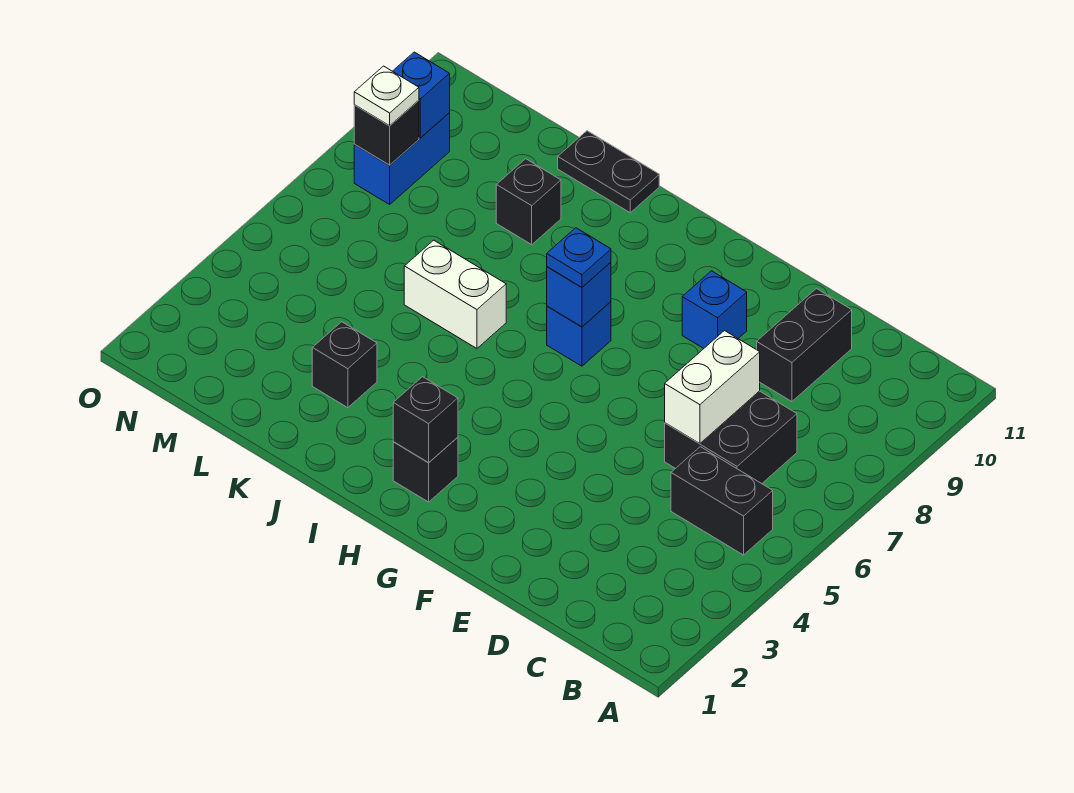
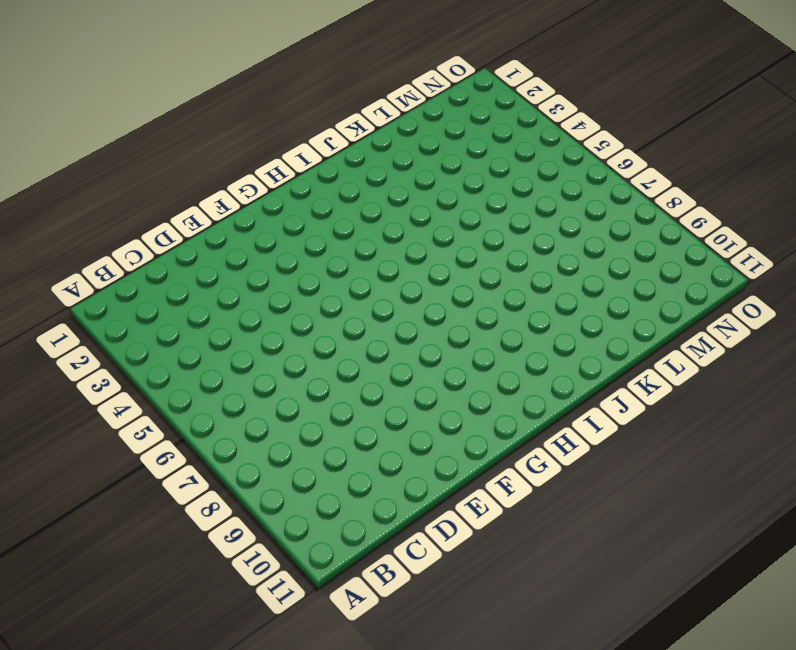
none -> black 1x2 brick [671,447,773,555]
none -> black 2x2 brick [665,391,797,484]
none -> black 1x2 brick [757,289,852,402]

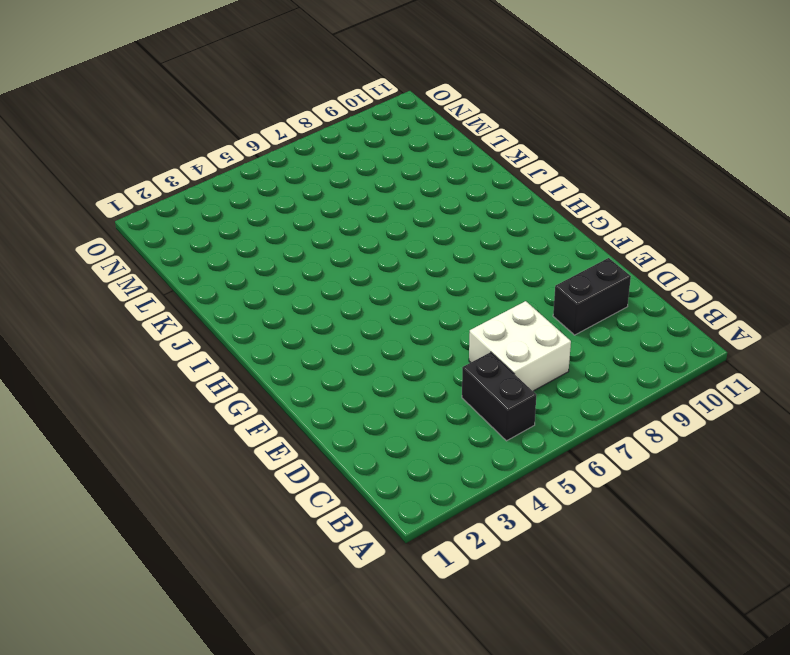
white 2x2 brick [469,301,571,391] -> black 2x2 brick [665,391,797,484]
none -> blue 1x1 brick [682,271,747,348]
none -> black 1x1 brick [393,437,458,502]
none -> blue 1x1 brick [547,302,611,366]

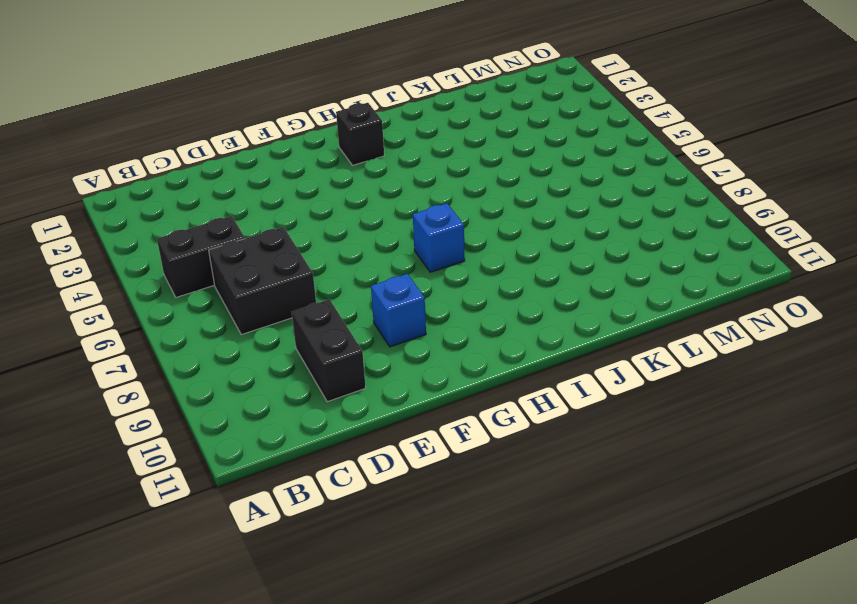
none -> white 1x2 brick [404,240,506,348]
none -> black 1x2 plate [558,131,659,213]
none -> black 1x1 brick [312,322,377,408]

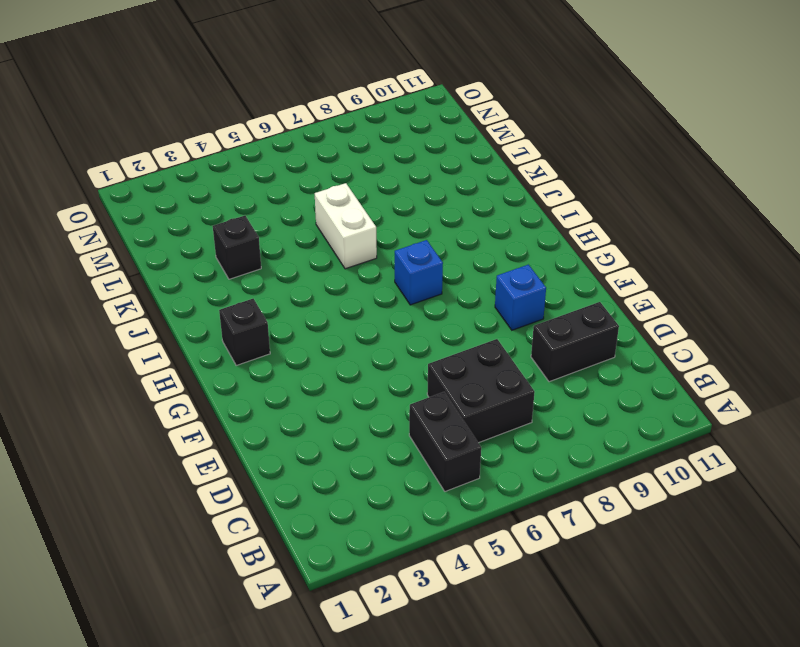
none -> black 1x2 plate [558,131,659,213]
none -> black 1x1 brick [496,159,561,245]
none -> blue 1x2 brick [354,113,450,204]

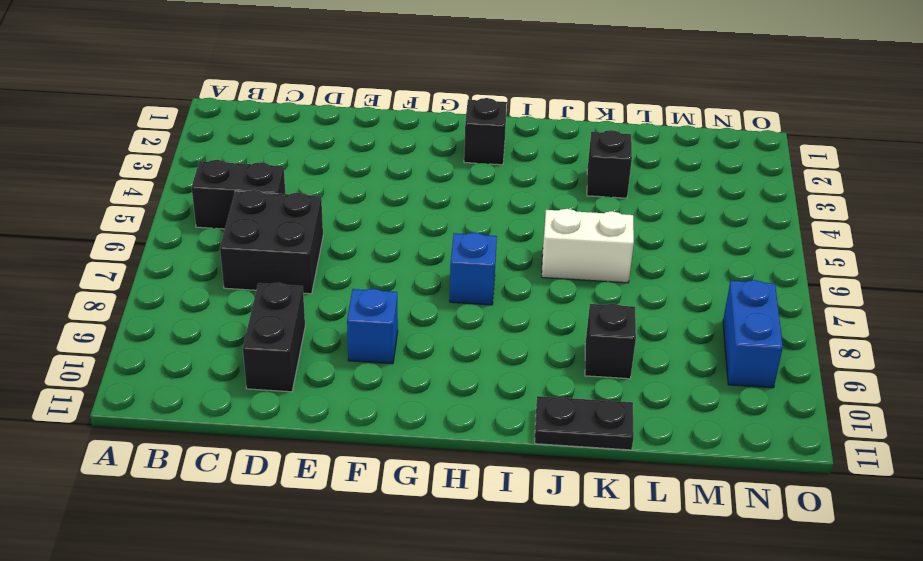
none -> white 1x2 brick [665,331,760,444]
none -> black 1x1 brick [393,377,458,463]
none -> blue 1x1 brick [547,262,611,327]

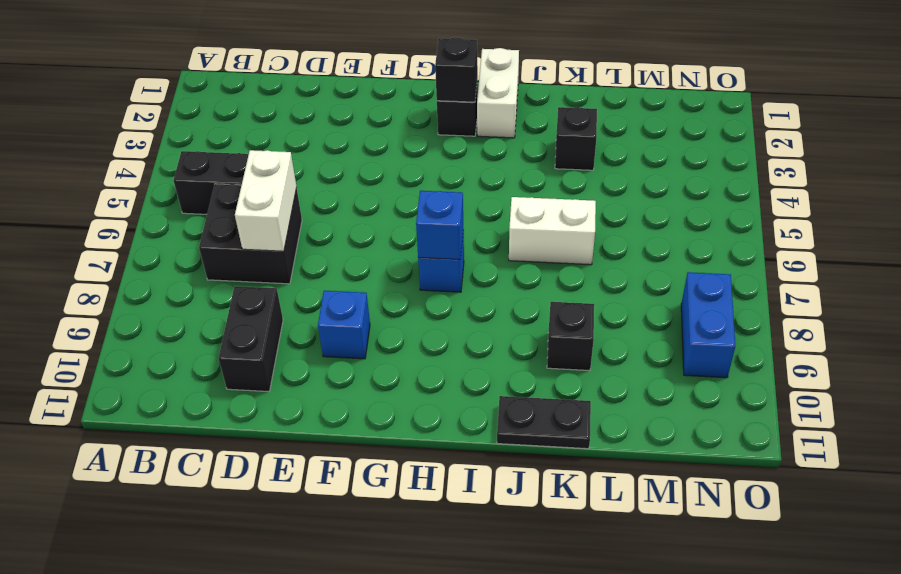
white 1x2 brick [477,48,519,138] -> none
none -> black 1x1 brick [354,100,419,165]
none -> blue 1x1 brick [393,52,450,138]
none -> blue 1x1 plate [547,228,611,287]

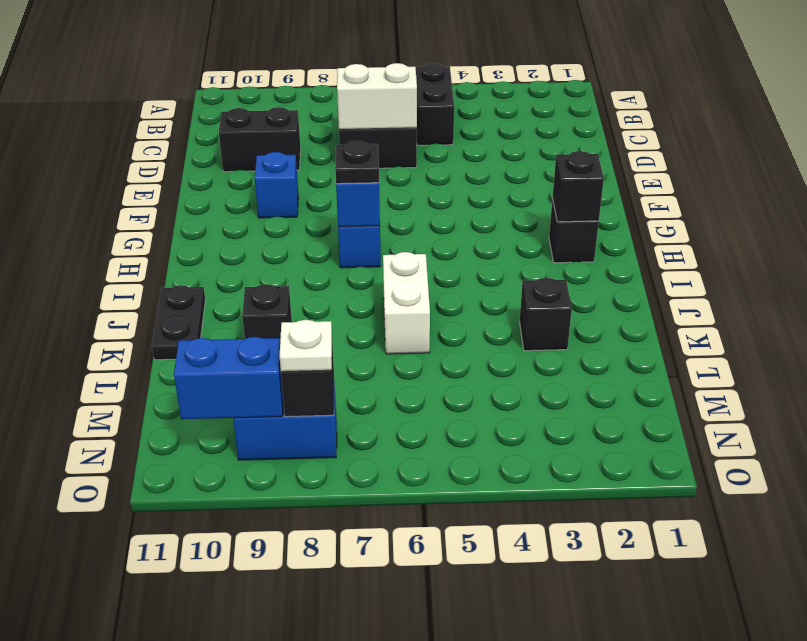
black 1x1 plate [335,141,379,184] -> blue 1x1 plate [547,228,611,287]
blue 1x2 brick [174,337,283,419] -> blue 1x1 brick [393,52,450,138]

